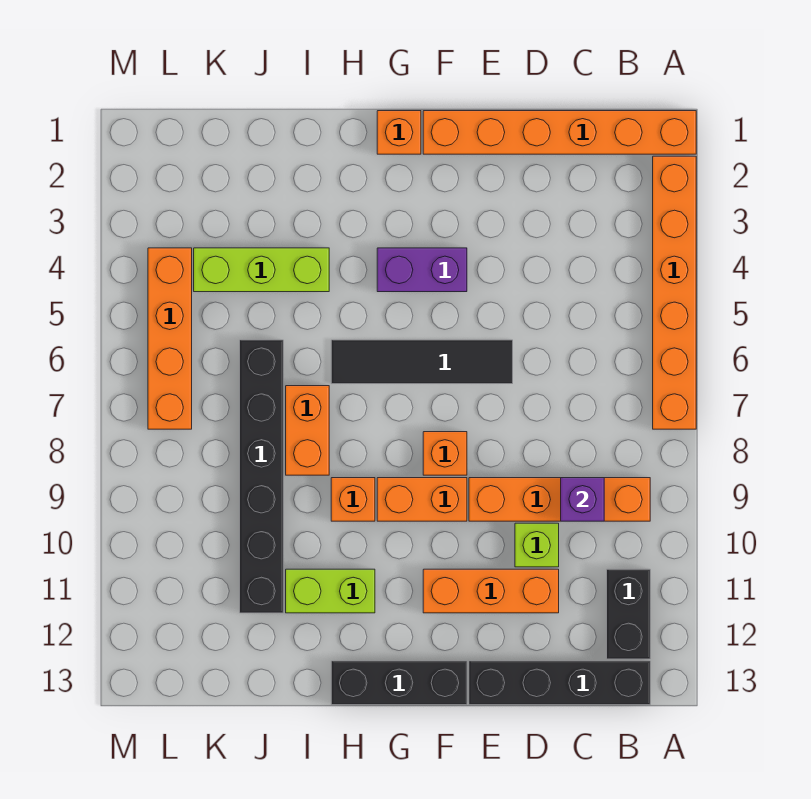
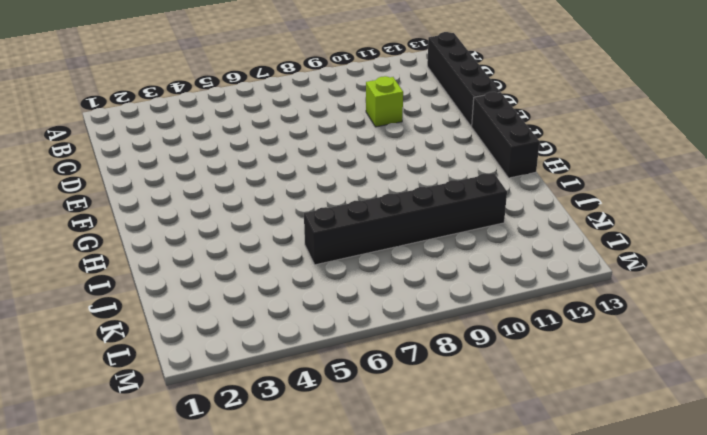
none -> orange 1x6 brick [423,111,696,154]
none -> orange 1x6 brick [653,156,696,429]
none -> orange 1x4 brick [469,478,650,521]

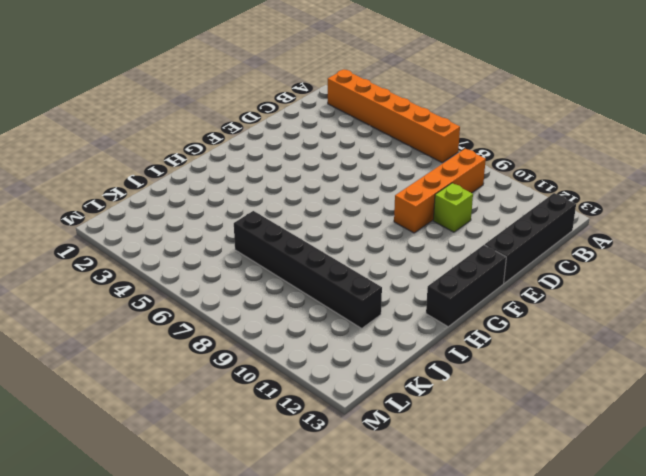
none -> orange 1x6 brick [423,111,696,154]
none -> black 1x2 brick [607,569,650,659]
none -> orange 1x3 brick [423,569,559,613]

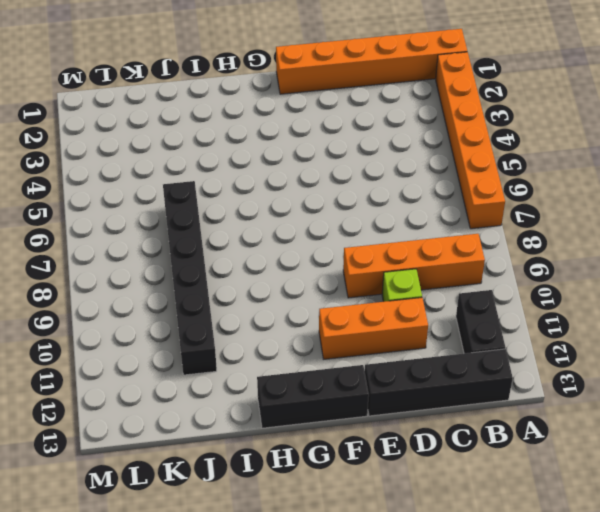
none -> black 1x4 tile [331,340,513,384]
none -> purple 1x2 brick [377,248,467,292]
none -> orange 1x1 brick [423,432,467,475]

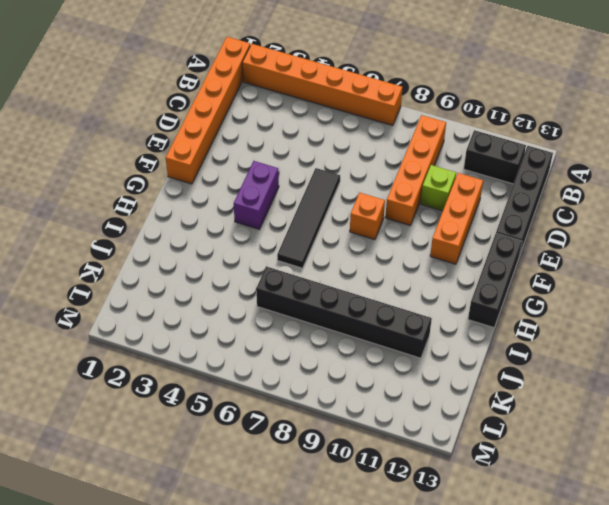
none -> orange 1x2 brick [377,478,467,521]
none -> orange 1x1 brick [377,111,421,154]
none -> orange 1x1 brick [331,478,375,521]

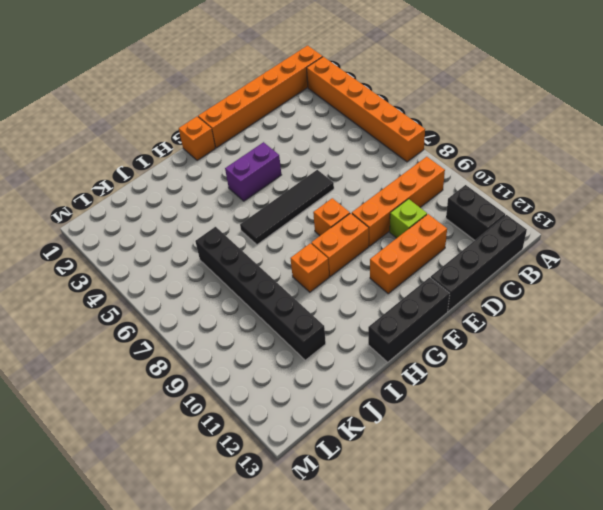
none -> lime 1x2 brick [286,569,375,613]
none -> lime 1x3 brick [194,248,329,292]
none -> orange 1x2 brick [286,386,329,475]

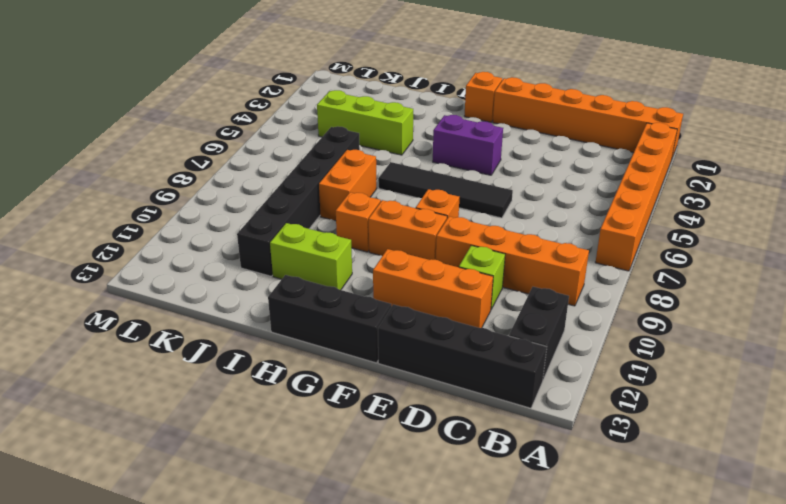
none -> orange 1x4 brick [148,248,192,429]
none -> purple 1x1 brick [561,478,604,521]

